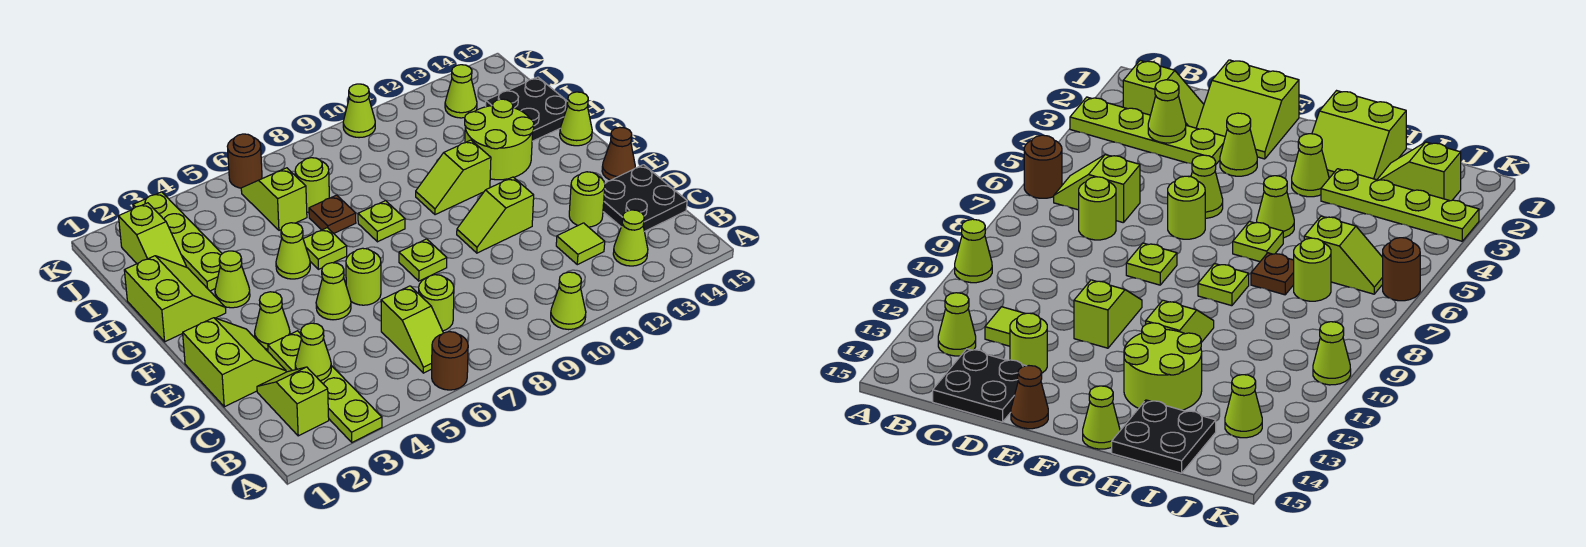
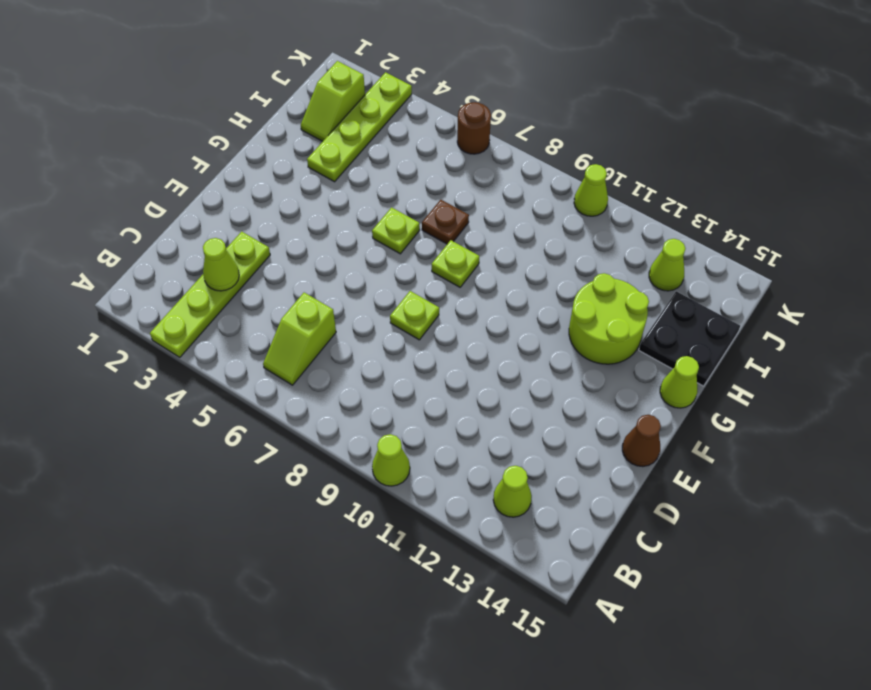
none -> brown 1x1 round brick [432,332,468,390]
none -> lime 1x2 slope [257,367,329,436]
none -> lime 1x1 round brick [419,275,454,331]
none -> lime 1x1 tile [556,223,605,265]

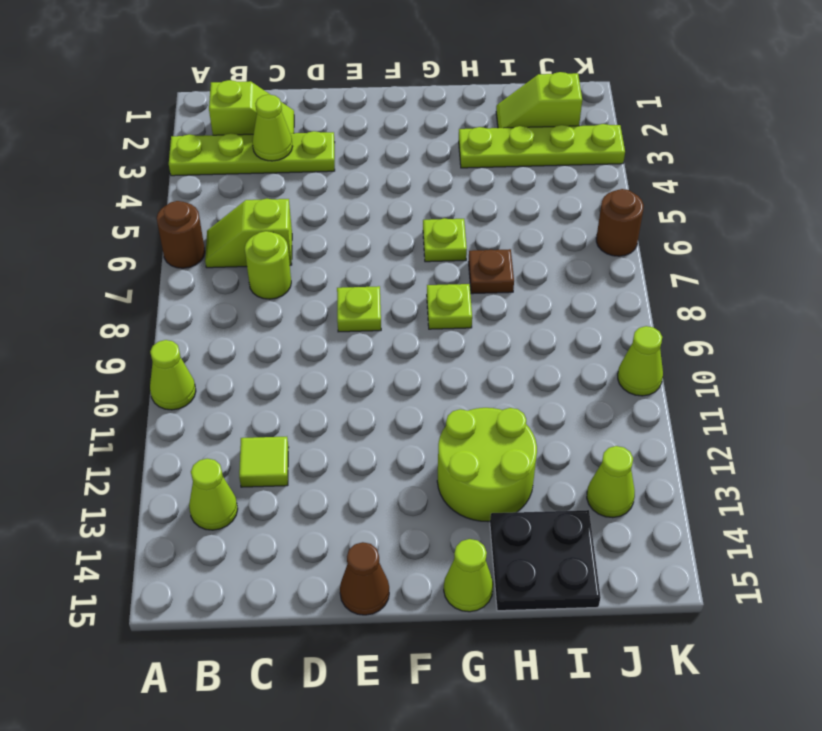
none -> black 2x2 plate [603,165,687,231]
none -> lime 2x2 slope [183,318,286,407]
none -> lime 1x1 round brick [569,172,605,227]
none -> lime 1x1 cone [255,292,290,349]

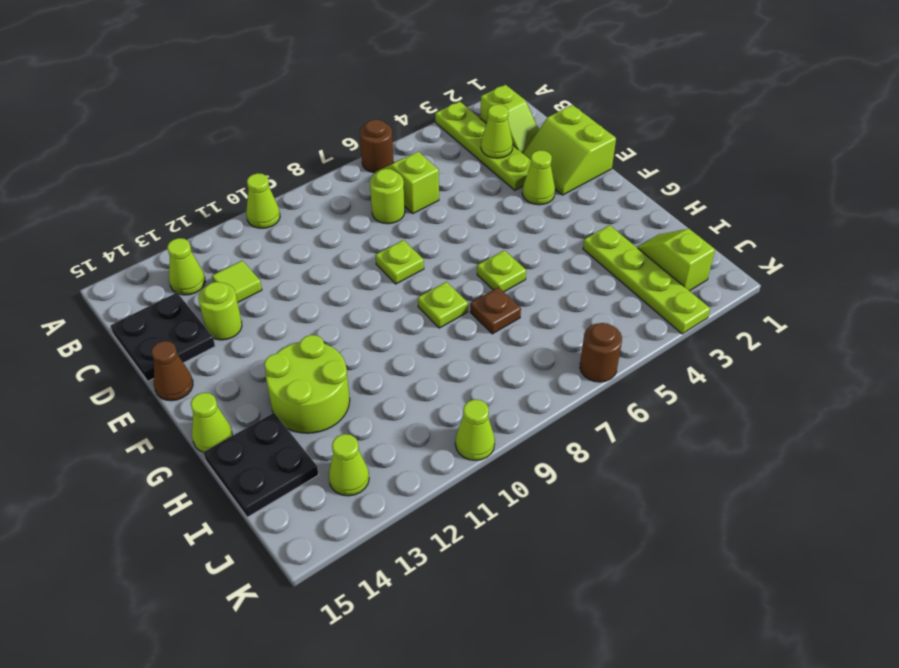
none -> lime 1x1 cone [316,263,351,320]
none -> lime 1x1 round brick [346,248,381,305]
none -> lime 1x2 slope [457,177,534,253]
none -> lime 2x2 slope [124,256,226,342]

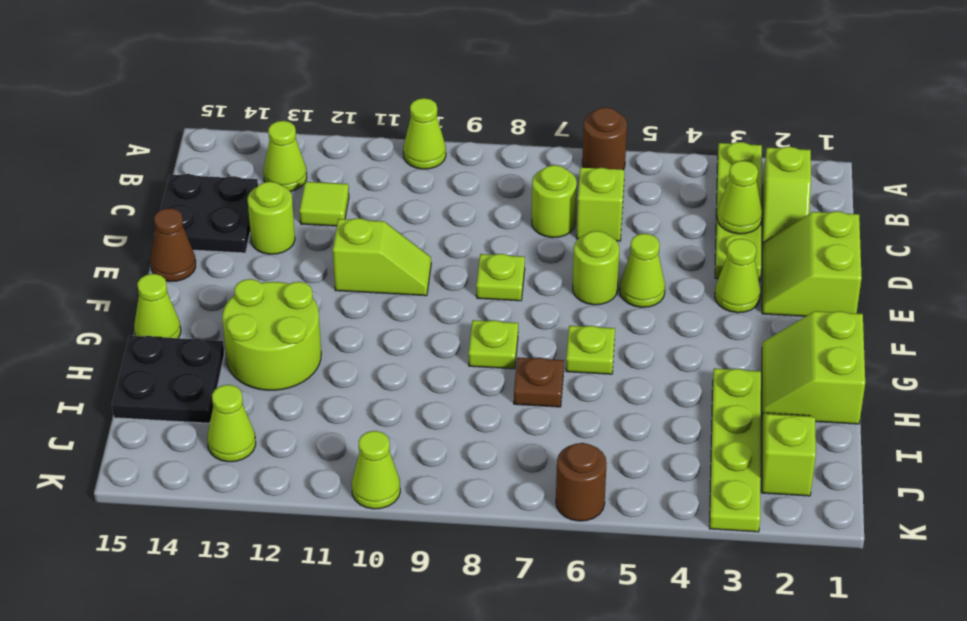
none -> lime 1x1 cone [215,251,250,308]
none -> lime 1x1 cone [276,223,310,279]
none -> lime 1x2 slope [416,140,491,215]
none -> lime 1x2 slope [241,168,307,230]

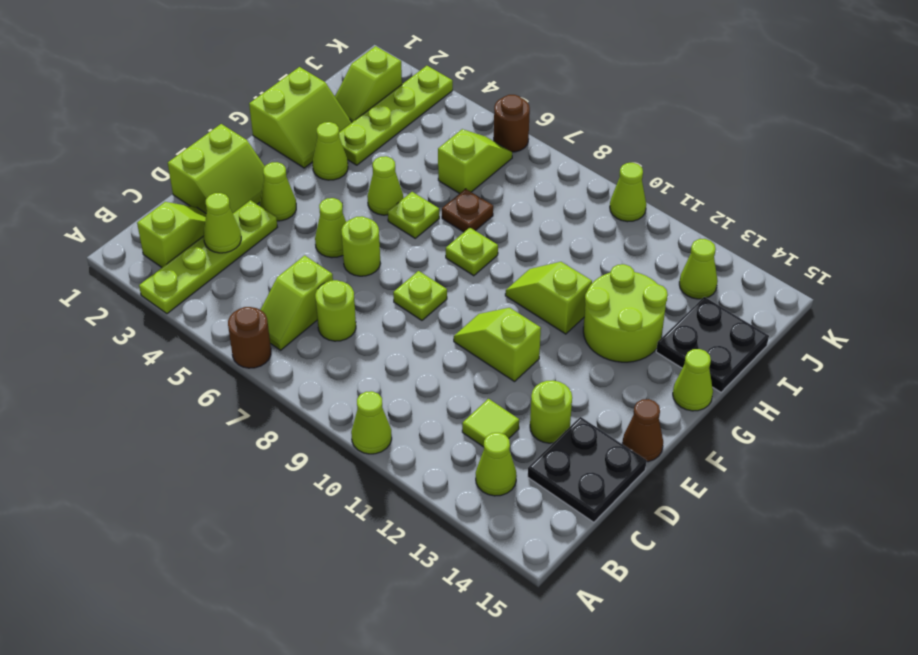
none -> lime 1x1 round brick [295,158,329,212]

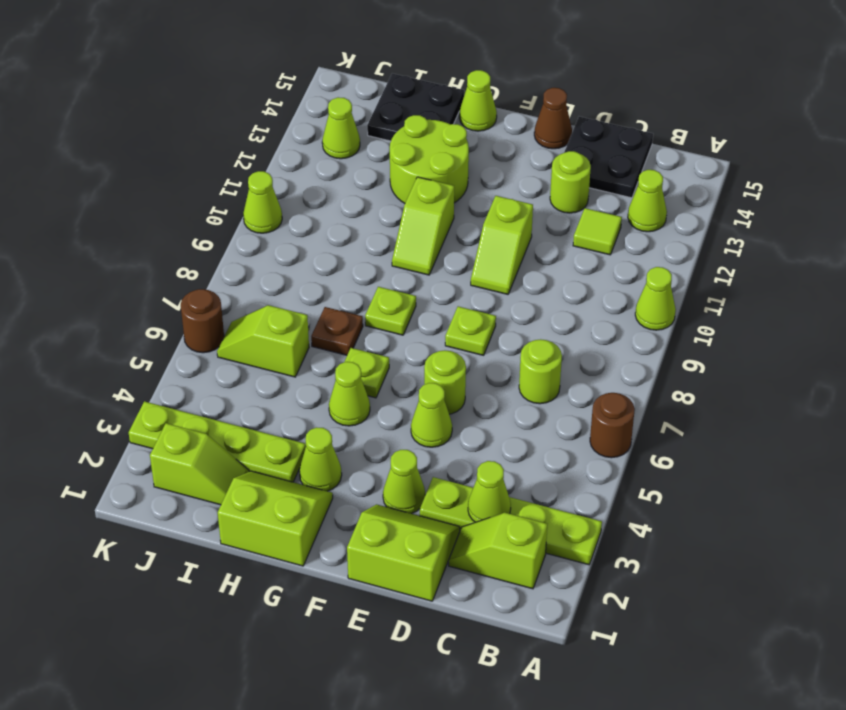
none -> lime 1x2 slope [381,286,443,373]
none -> lime 1x1 round brick [295,158,329,212]

